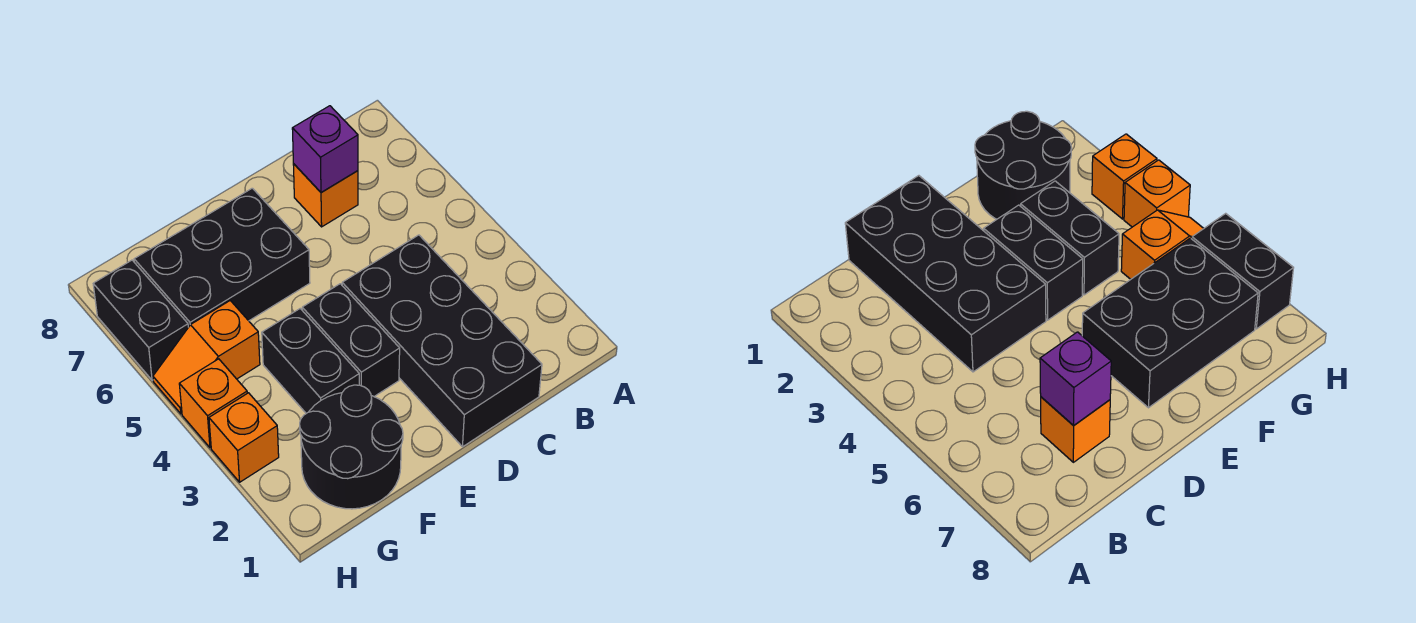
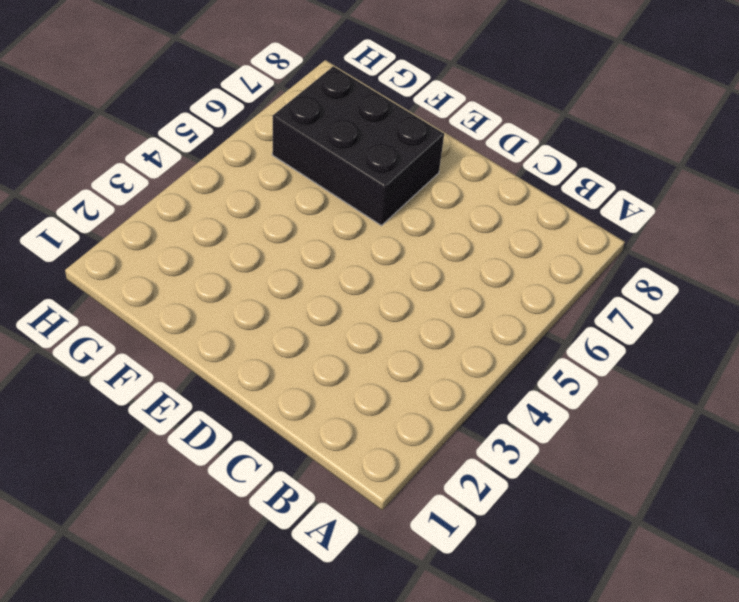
none -> black 2x4 brick [342,235,542,447]
none -> orange 1x1 brick [293,164,358,227]

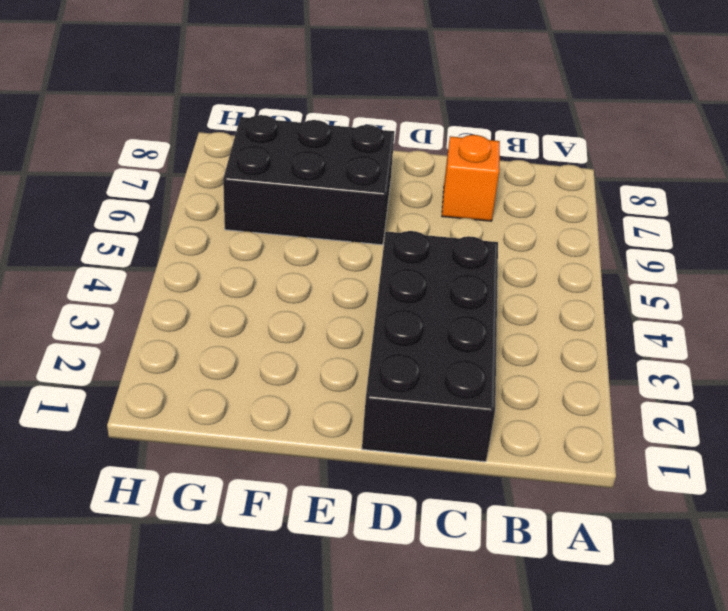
none -> black 1x2 brick [302,284,400,396]
none -> black 2x2 round brick [300,385,403,509]

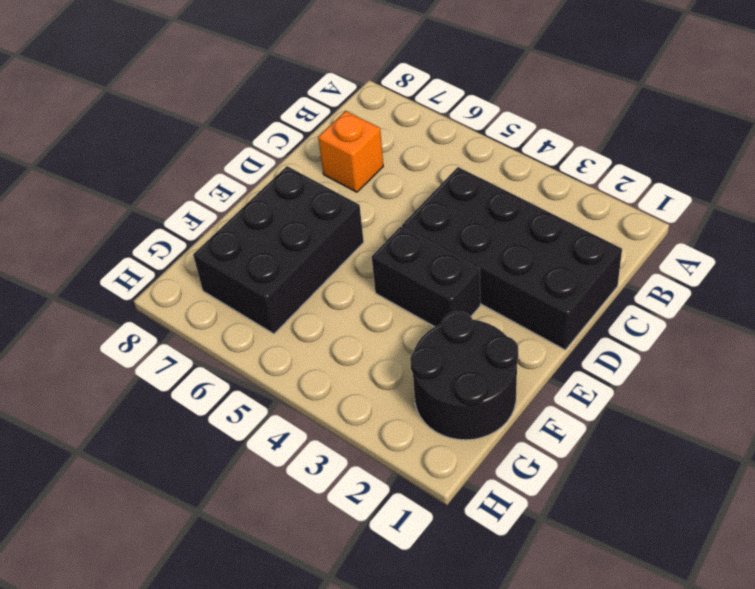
none -> black 1x2 brick [262,309,359,413]
none -> orange 1x2 slope [153,301,260,414]

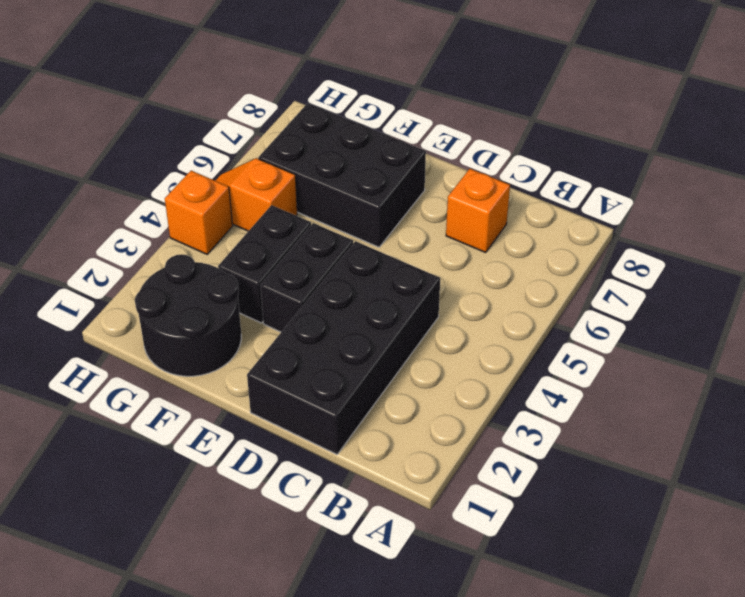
none -> orange 1x1 brick [209,393,279,482]
none -> black 1x2 brick [93,260,188,380]

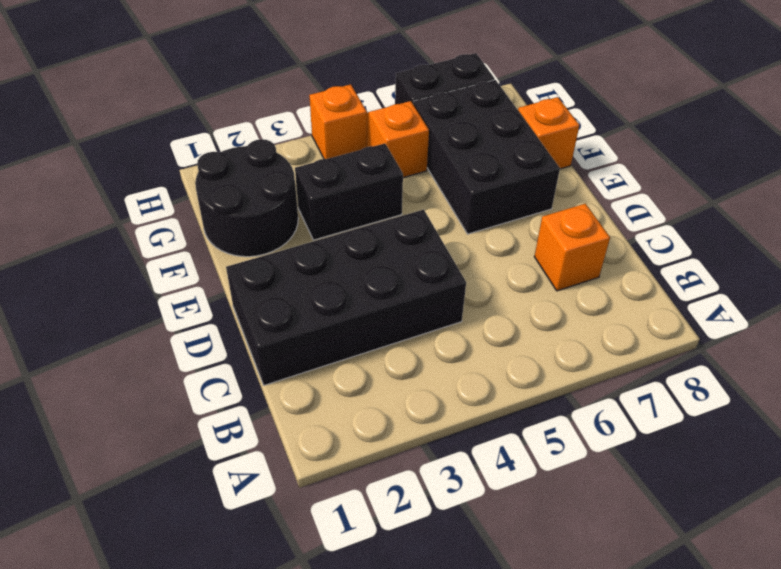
orange 1x1 brick [518,97,579,169] -> orange 1x1 brick moved to [209,393,279,482]
none -> black 1x2 brick [302,284,400,396]
none -> purple 1x1 brick [292,106,358,193]

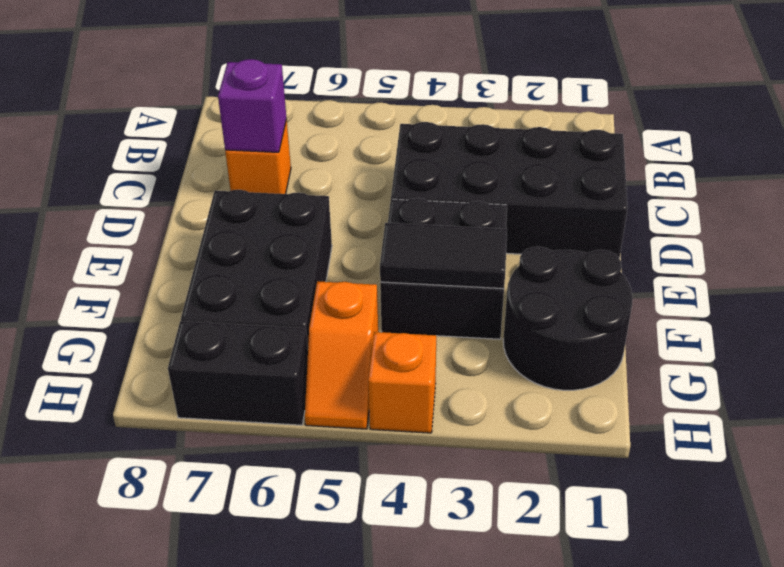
black 1x2 tile [380,223,507,289] -> none
none -> orange 1x1 brick [209,393,279,482]

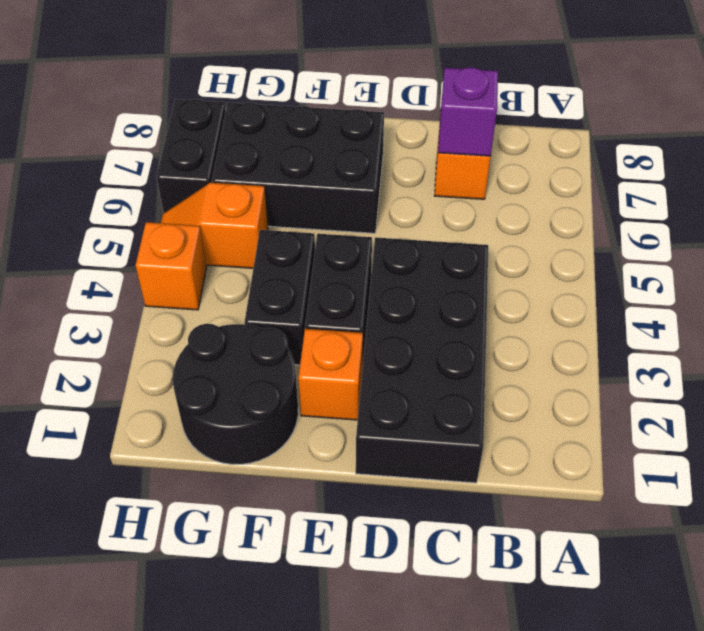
orange 1x1 brick [298,329,363,420] -> orange 1x1 brick moved to [209,393,279,482]

